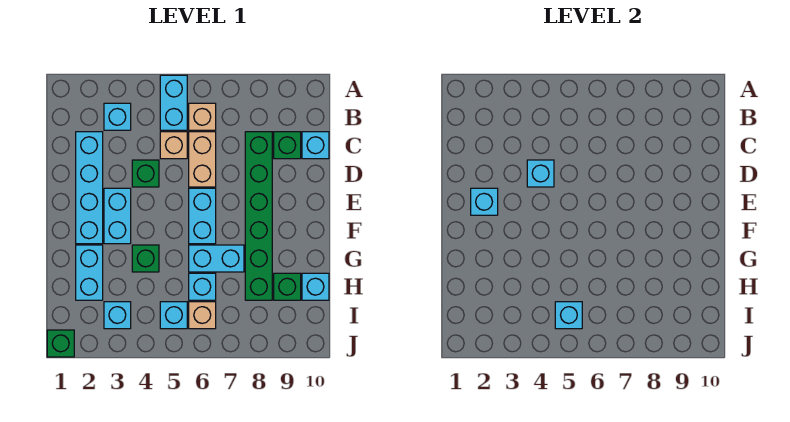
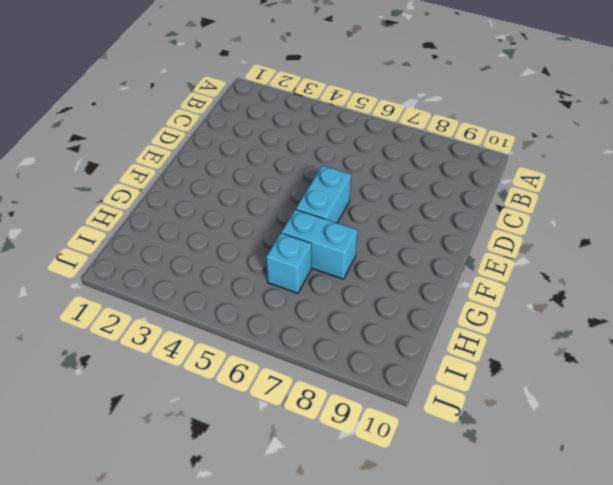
none -> cyan 1x2 brick [160,75,187,130]
none -> cyan 1x1 brick [104,103,131,130]
none -> tan 1x1 brick [189,103,216,130]

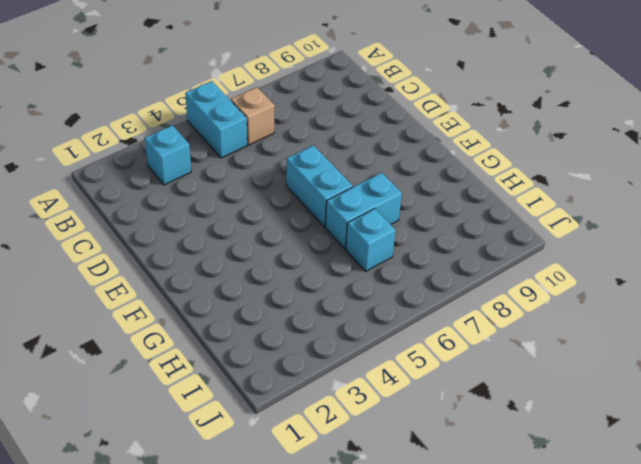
none -> cyan 1x4 brick [76,132,103,244]
none -> tan 1x1 brick [160,132,187,159]
none -> tan 1x2 brick [189,132,216,187]

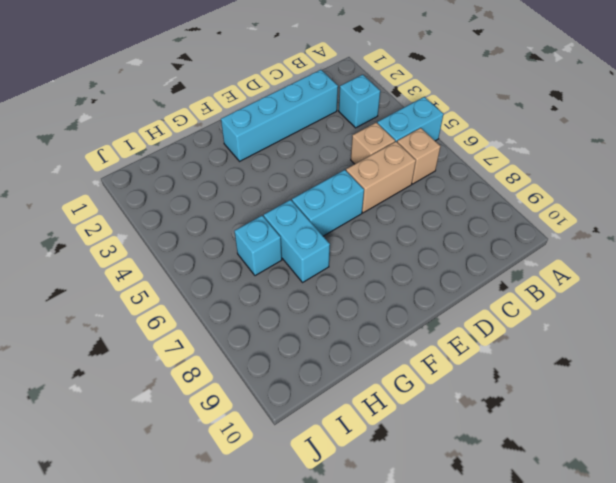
none -> green 1x6 brick [245,132,272,300]
none -> green 1x1 brick [274,132,301,159]
none -> cyan 1x1 brick [302,132,329,159]

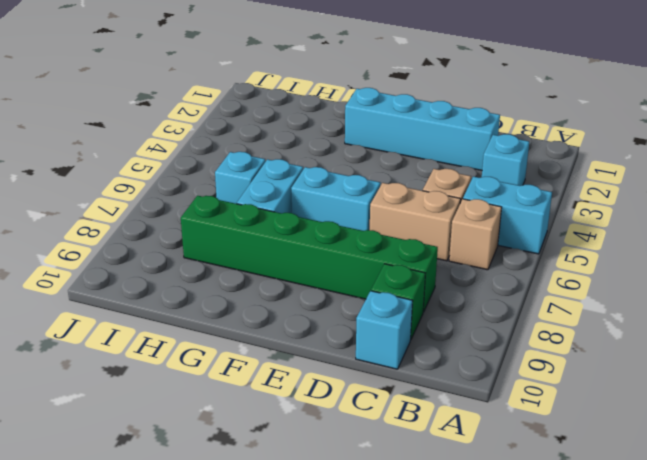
none -> green 1x1 brick [132,160,159,187]
none -> cyan 1x2 brick [104,188,131,244]
none -> cyan 1x2 brick [76,245,103,300]

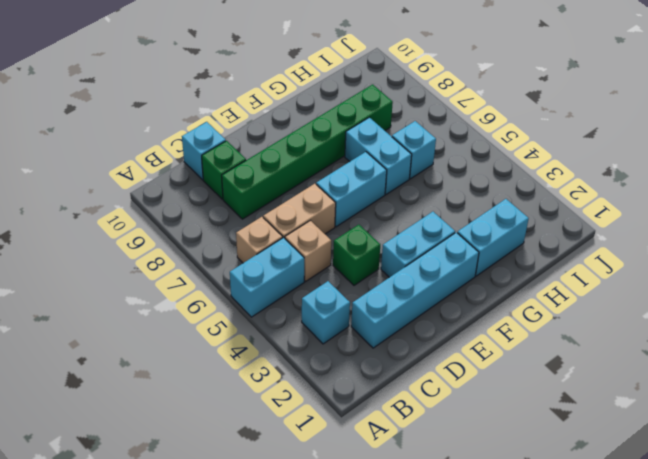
none -> green 1x1 brick [132,245,159,272]
none -> green 1x1 brick [274,273,301,300]
none -> cyan 1x1 brick [302,273,329,300]

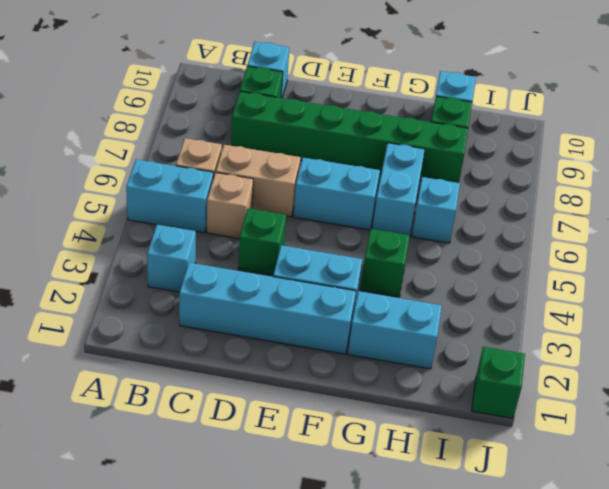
none -> cyan 1x1 brick [104,302,131,329]
none -> cyan 1x1 brick [160,302,187,329]
none -> tan 1x1 brick [189,302,216,329]

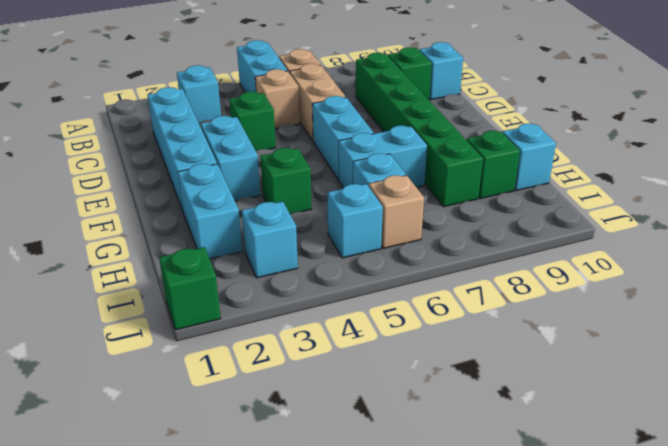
none -> cyan 1x1 brick [527,160,554,187]
none -> cyan 1x1 brick [471,188,498,215]
none -> cyan 1x1 brick [555,302,582,329]

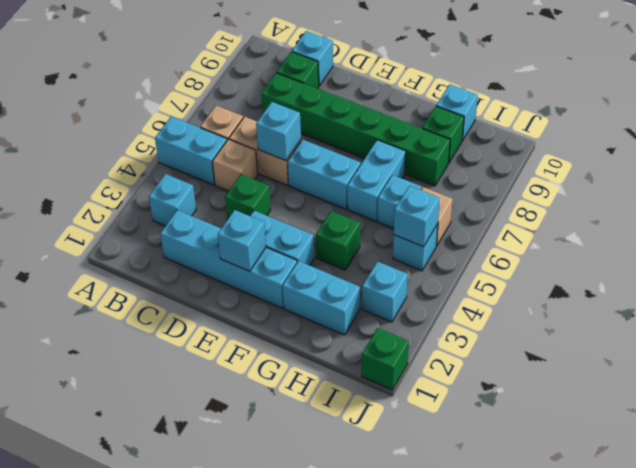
cyan 1x1 brick [256,102,301,161] -> cyan 1x1 brick moved to [527,160,554,187]

